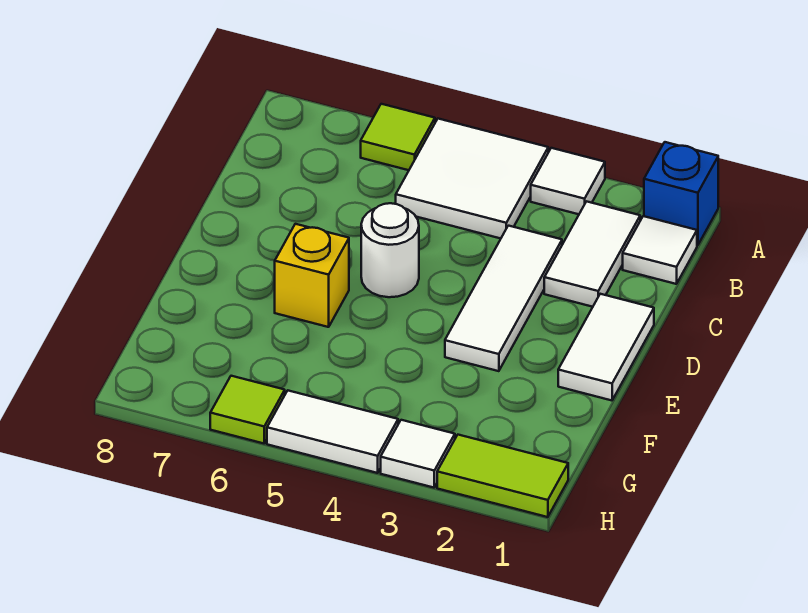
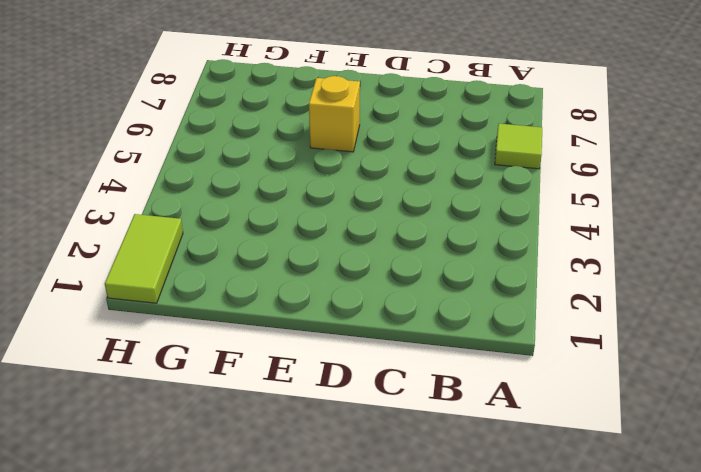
none -> blue 1x1 brick [644,142,718,245]
none -> white 1x1 tile [531,148,605,214]
none -> white 2x2 tile [396,119,548,238]

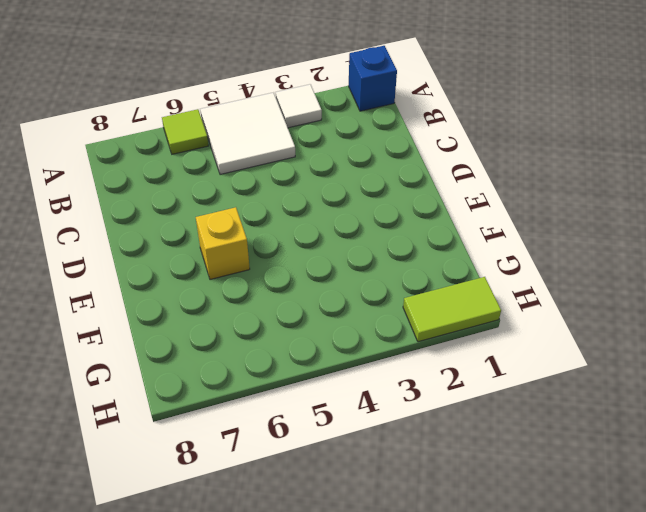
none -> white 1x1 tile [623,216,697,284]
none -> white 1x2 tile [544,201,640,307]
none -> white 1x3 tile [445,226,562,371]

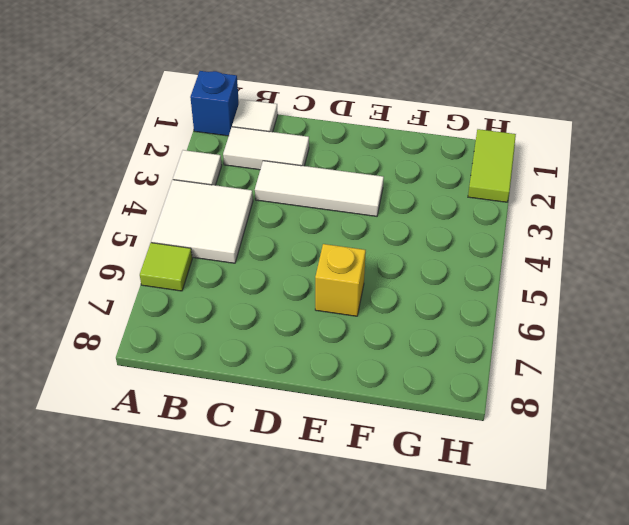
none -> white 1x2 tile [558,294,654,400]
none -> white 1x1 round brick [361,203,419,297]
none -> white 1x1 tile [381,420,455,488]

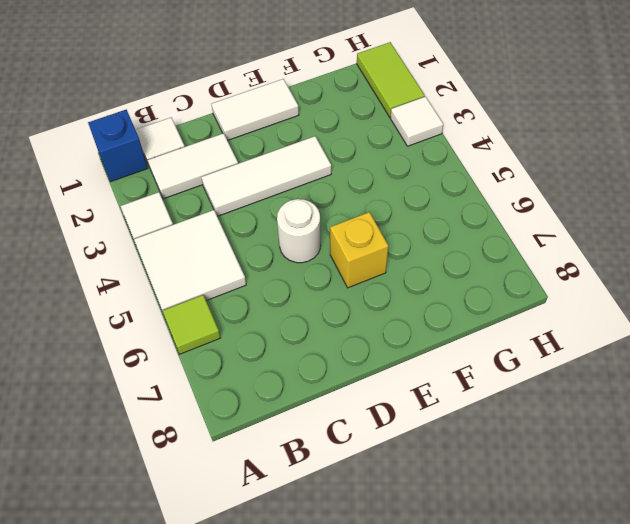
none -> white 1x2 tile [267,391,398,473]
none -> lime 1x1 tile [210,376,285,443]

